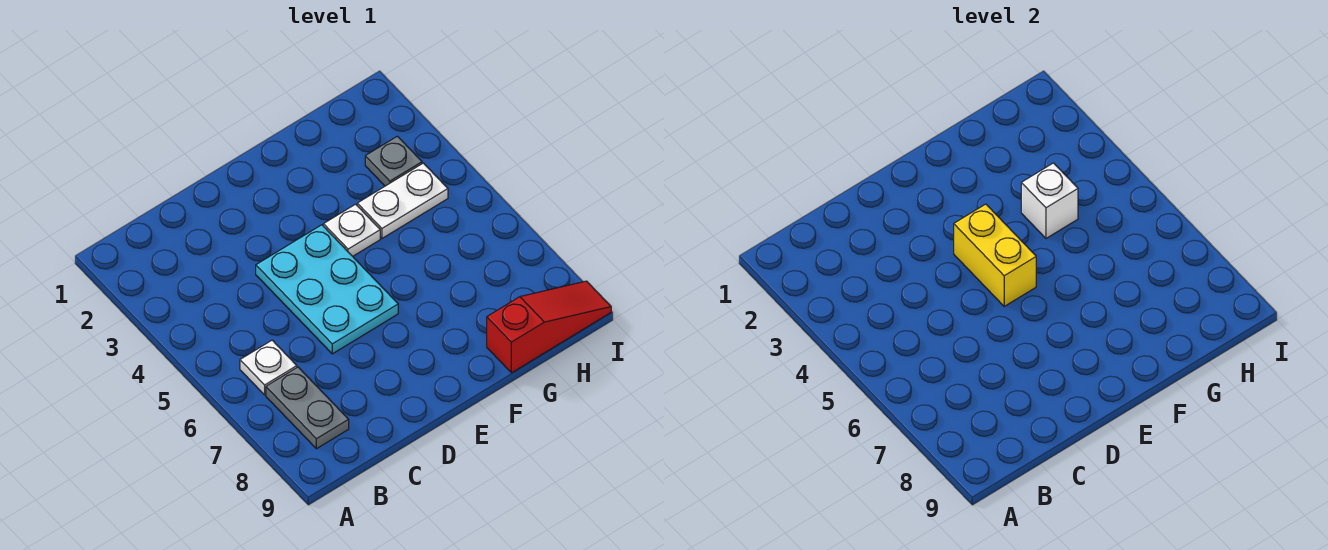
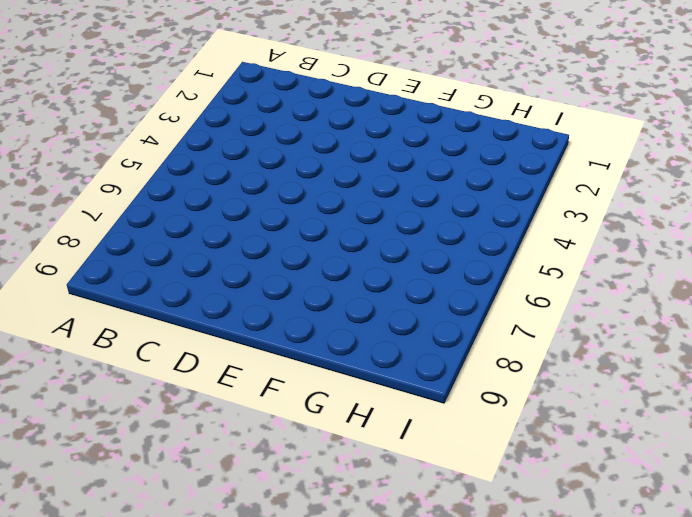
none -> white 1x1 plate [240,340,297,395]
none -> grey 1x2 plate [266,367,349,449]

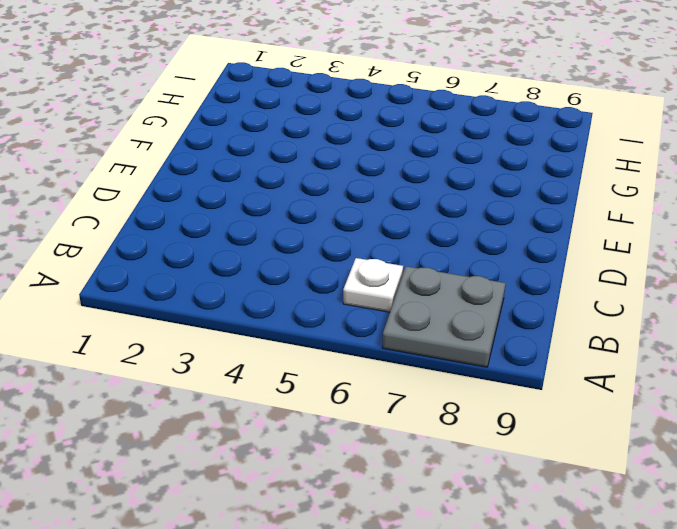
grey 2x2 plate [382,266,506,367] -> grey 1x2 plate [266,367,349,449]
none -> cyan 2x3 plate [256,225,398,354]
none -> white 1x1 plate [323,204,380,256]

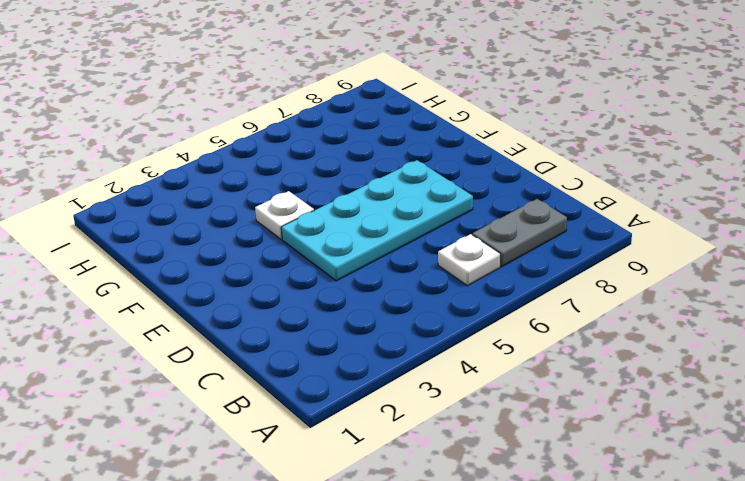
cyan 2x4 plate [281,160,473,281] -> cyan 2x3 plate [256,225,398,354]
none -> white 1x2 plate [357,163,448,238]
none -> red 1x3 slope [487,281,611,373]

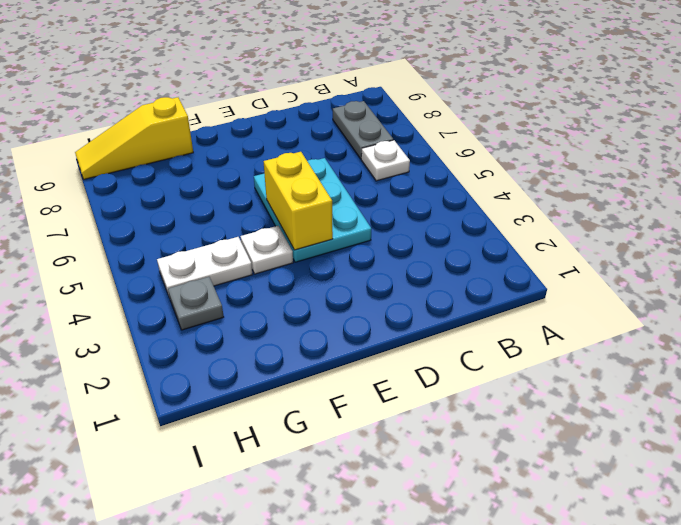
yellow 1x3 slope [75,97,193,179] -> red 1x3 slope [487,281,611,373]
none -> white 1x1 brick [1021,163,1078,238]

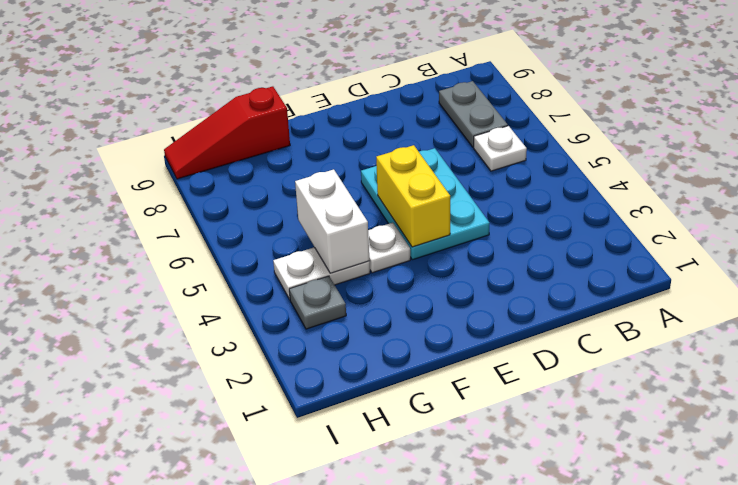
white 1x2 brick [295,169,370,273] -> white 1x1 brick [1021,163,1078,238]

